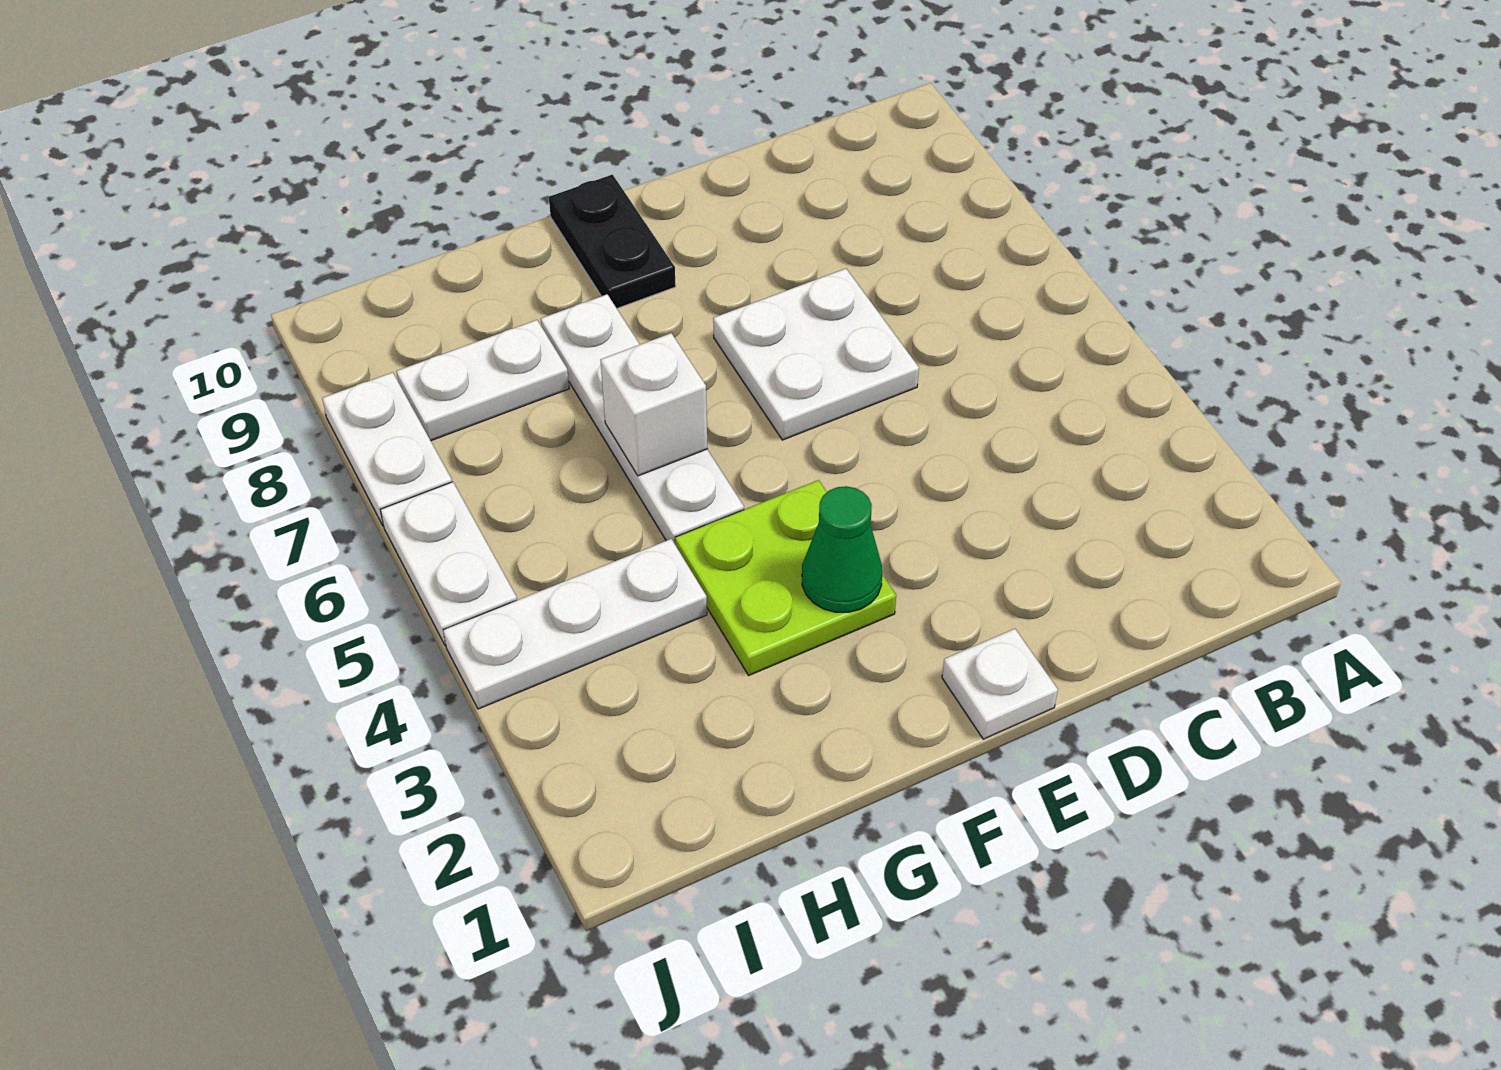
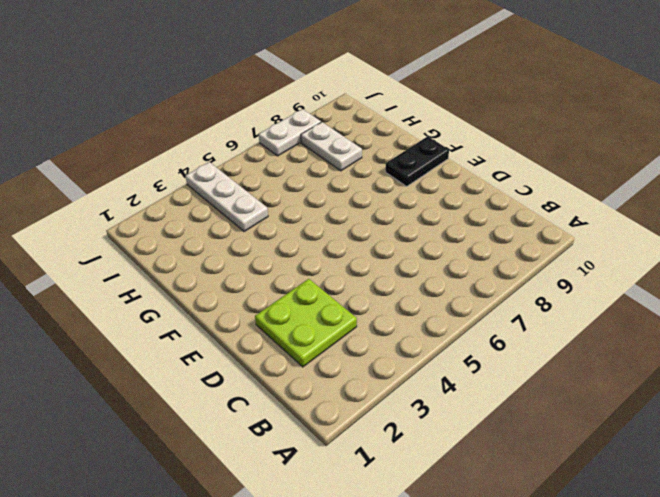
lime 2x2 plate [255,279,357,367] -> lime 2x2 plate moved to [675,480,896,675]
none -> white 2x2 plate [713,269,919,440]
none -> white 1x1 plate [942,629,1058,739]

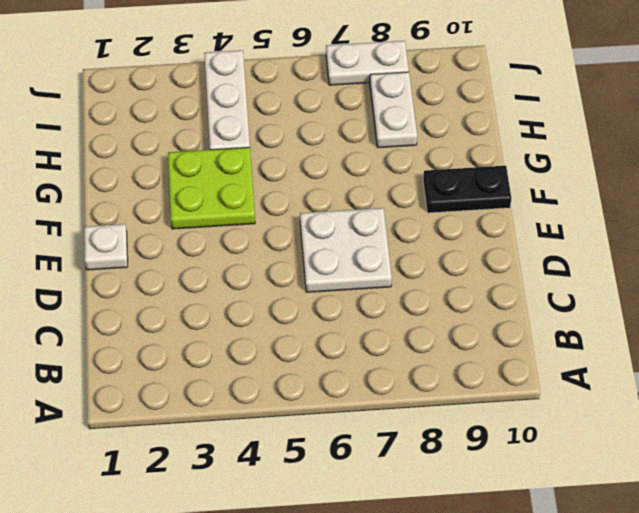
none -> white 1x4 plate [541,294,744,544]
none -> white 1x2 plate [380,482,517,646]

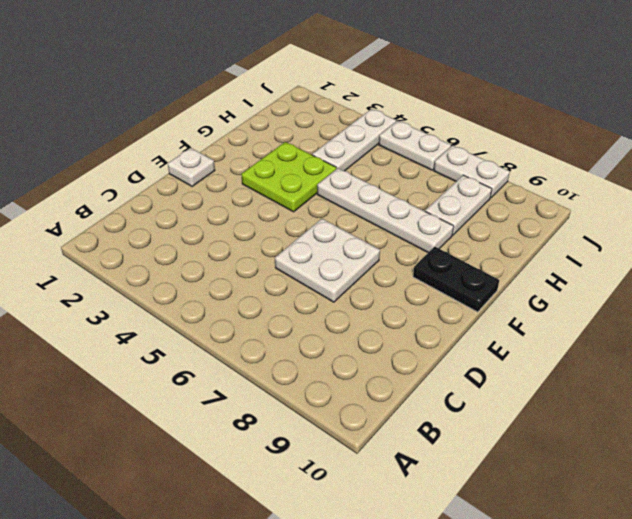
none -> green 1x1 cone [802,486,882,612]
none -> white 1x1 brick [600,333,708,476]

